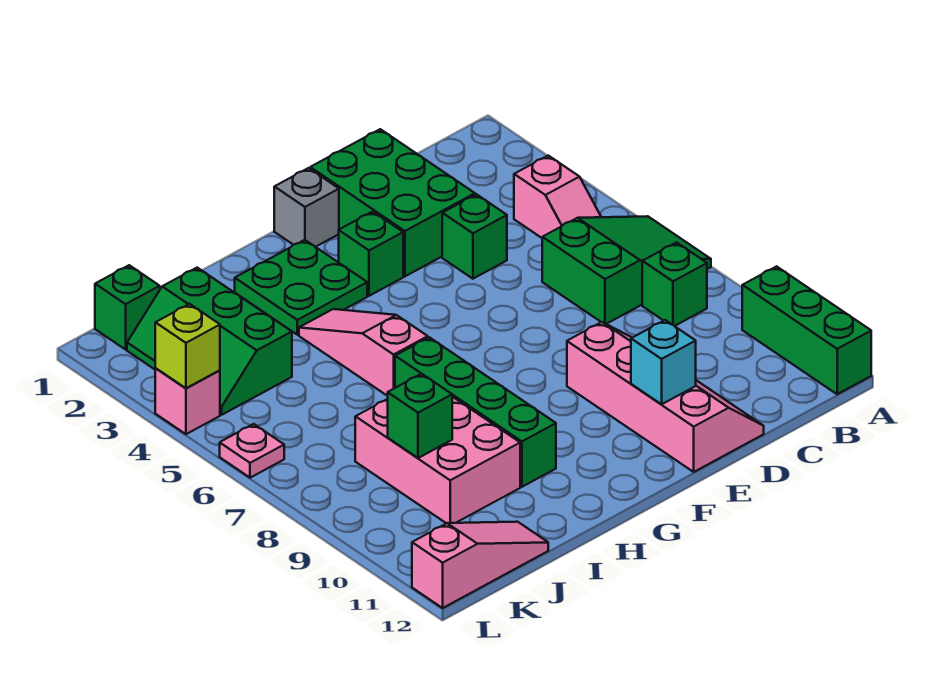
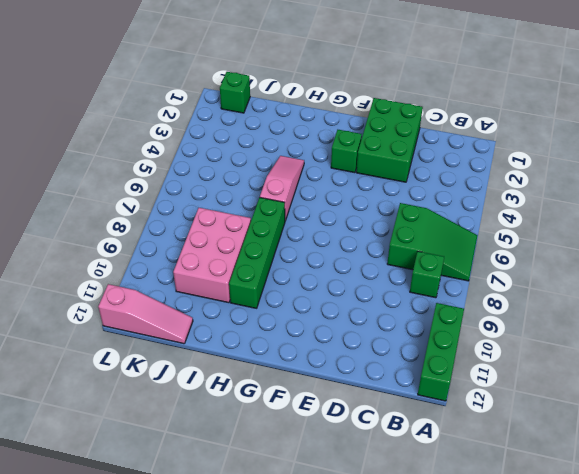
none -> pink 1x2 slope [514,156,601,238]
none -> green 1x1 brick [442,194,507,279]
none -> pink 2x4 slope [567,322,764,472]

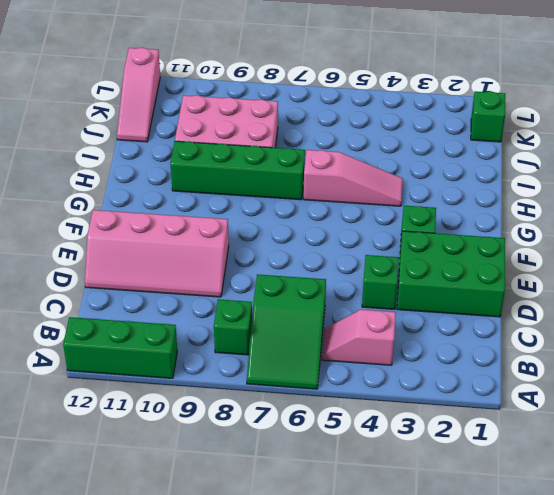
none -> grey 1x1 brick [274,168,339,247]
none -> green 2x2 plate [235,240,367,335]
none -> green 2x3 slope [127,268,292,415]

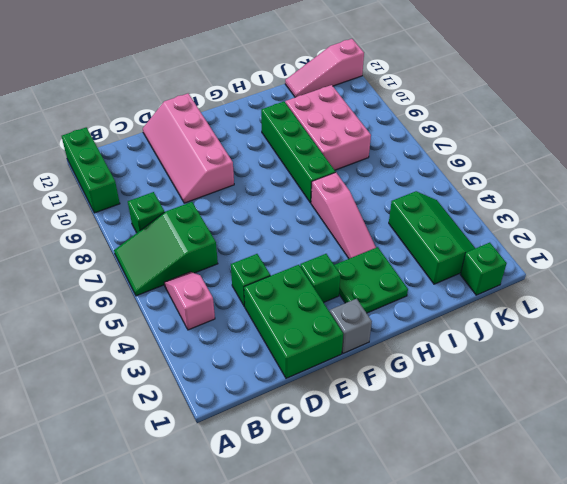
none -> pink 1x1 brick [155,369,220,434]
none -> pink 1x1 plate [220,424,284,478]
none -> cyan 1x1 brick [631,320,696,404]

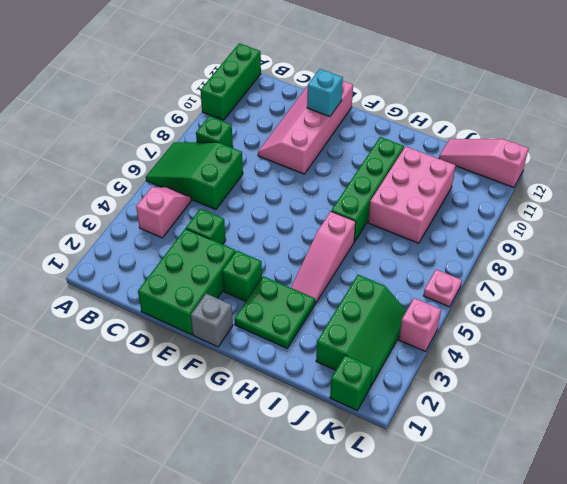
none -> green 1x1 brick [388,374,452,458]
none -> lime 1x1 brick [155,304,220,388]

